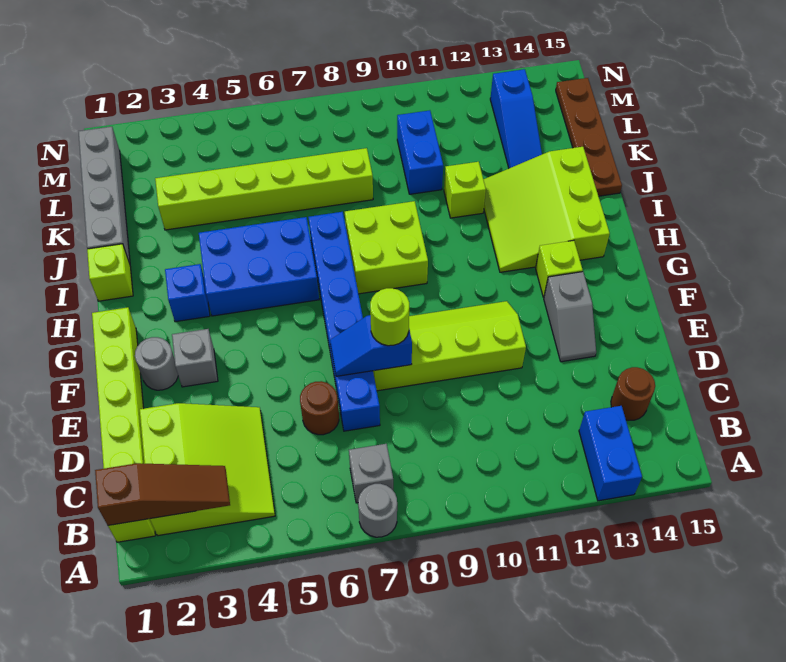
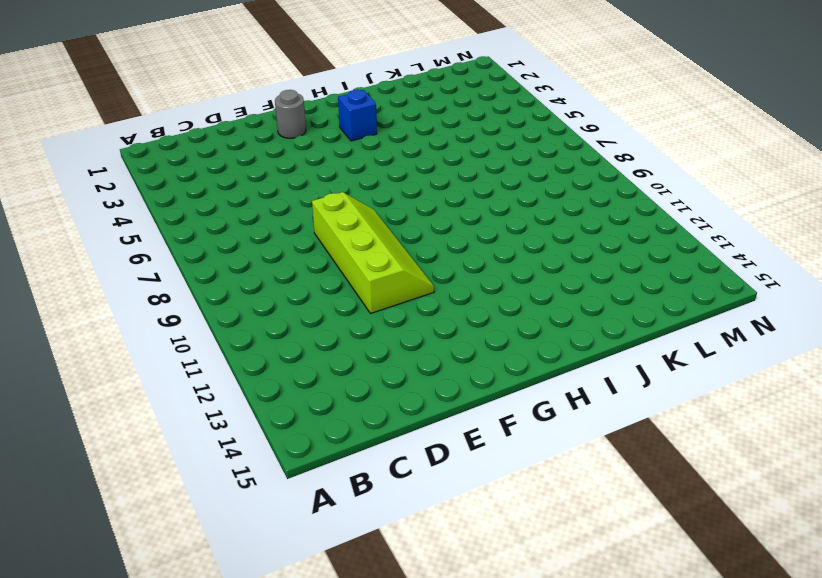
none -> grey 1x1 round brick [358,484,397,537]
none -> blue 1x2 brick [579,406,642,501]
none -> lime 1x6 brick [92,307,155,542]

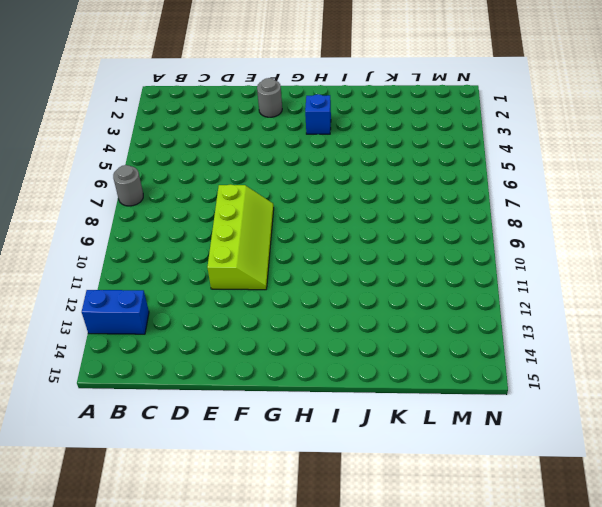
none -> lime 1x6 brick [92,307,155,542]
none -> lime 3x3 slope [140,403,275,536]
none -> grey 1x1 brick [349,444,393,503]

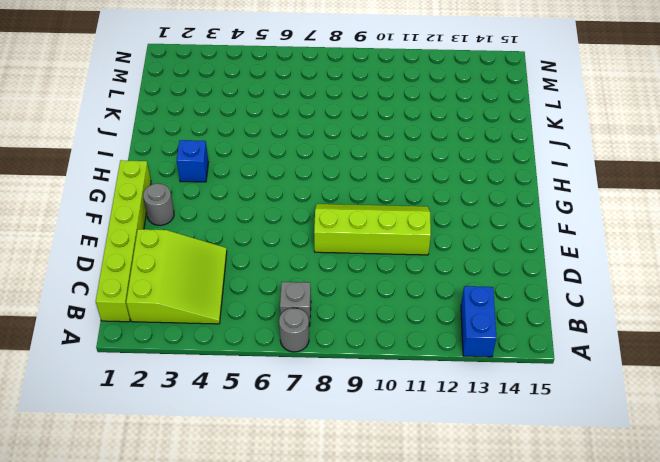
none -> brown 1x1 round brick [611,367,655,420]
none -> brown 1x1 round brick [300,381,339,435]
none -> blue 1x6 brick [308,212,380,431]

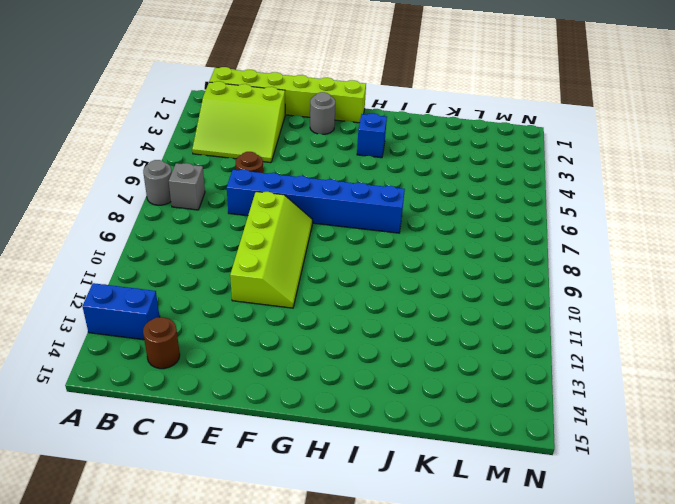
none -> grey 1x2 slope [544,272,596,362]
none -> grey 1x1 brick [172,329,218,387]
none -> lime 1x1 brick [536,240,583,297]

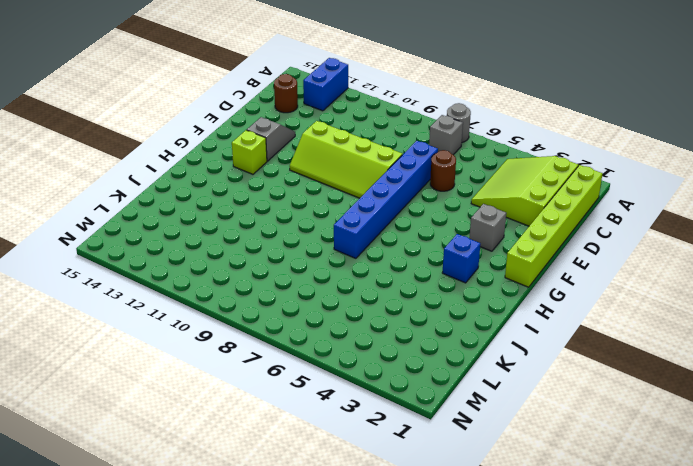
none -> grey 1x1 round brick [135,337,178,390]
none -> blue 2x3 brick [199,217,319,316]
none -> lime 2x2 brick [345,201,428,294]

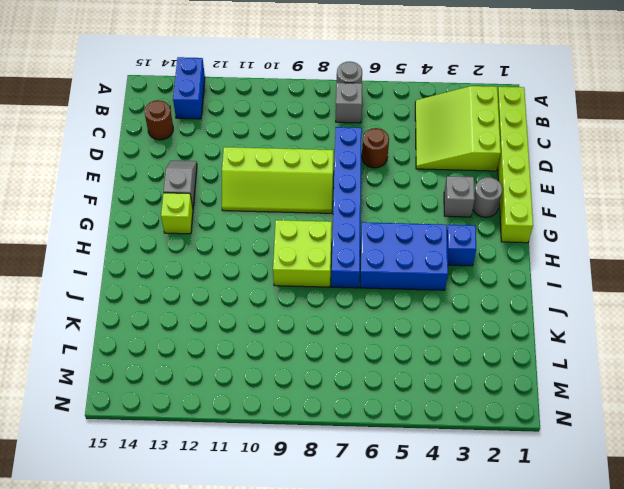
none -> lime 3x3 slope [483,147,610,272]
none -> lime 1x1 brick [87,244,133,301]
none -> grey 1x4 brick [78,127,130,264]

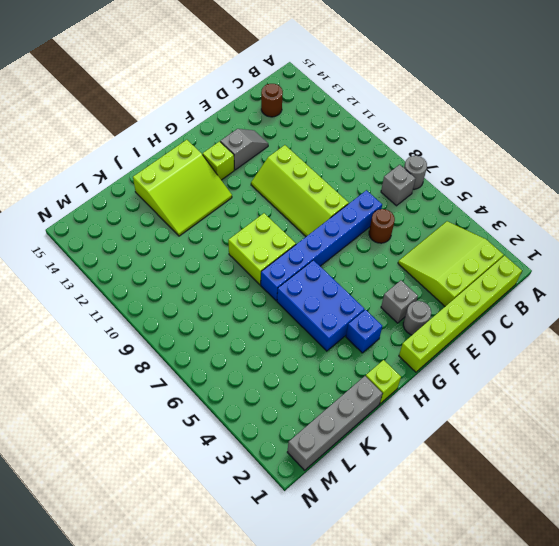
none -> blue 1x2 brick [579,406,642,501]
none -> lime 1x1 brick [444,162,486,218]
none -> brown 1x4 plate [556,78,622,196]

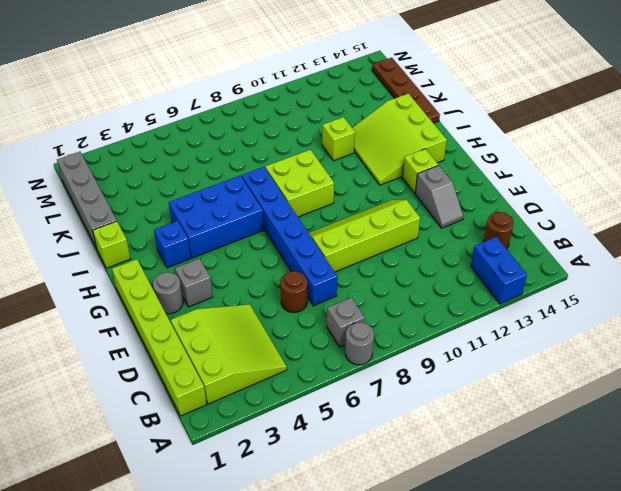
none -> lime 1x6 brick [155,148,373,230]
none -> blue 1x2 brick [397,110,443,194]
none -> blue 1x3 slope [490,69,542,168]

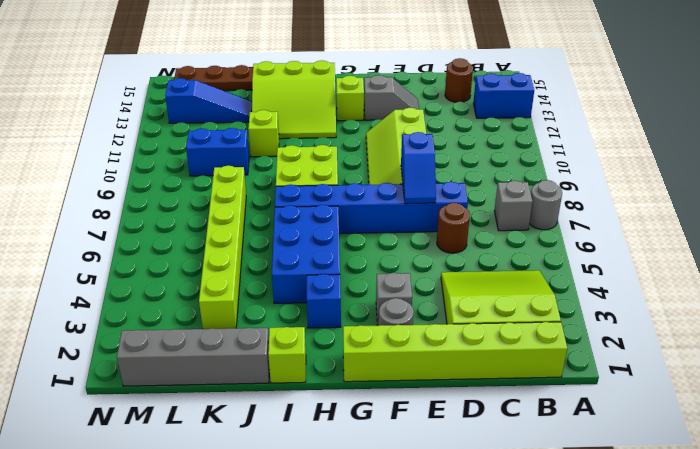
none -> brown 1x3 slope [95,463,230,525]
none -> lime 1x1 round brick [370,288,409,346]

